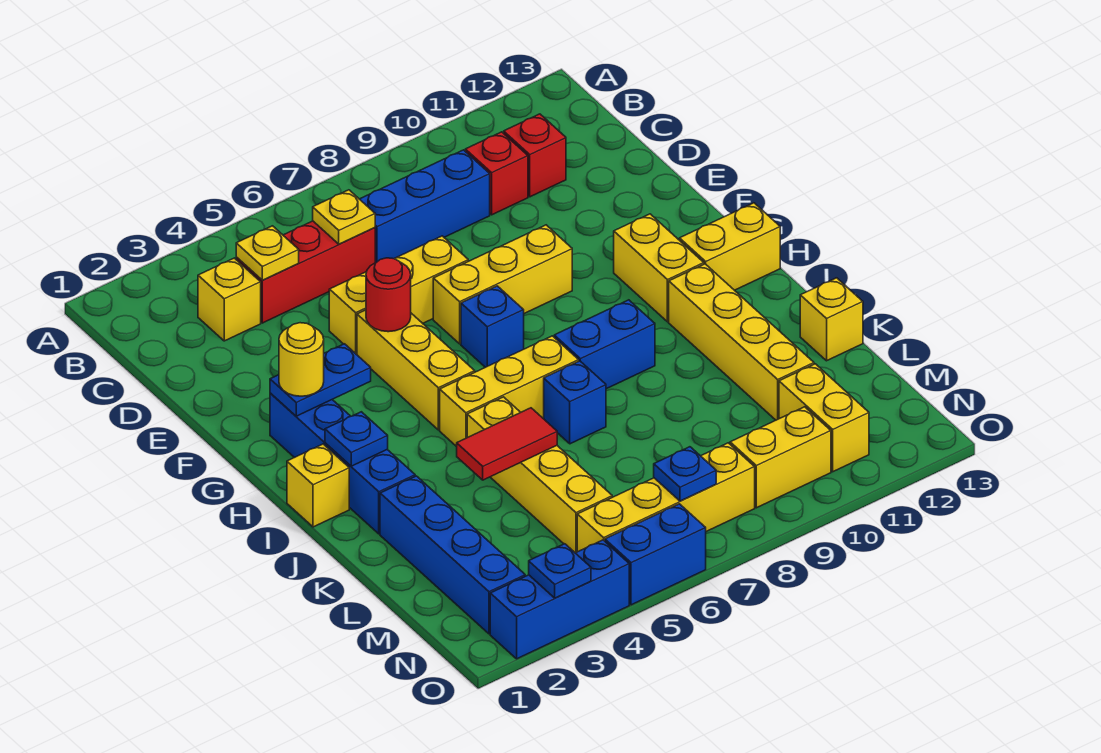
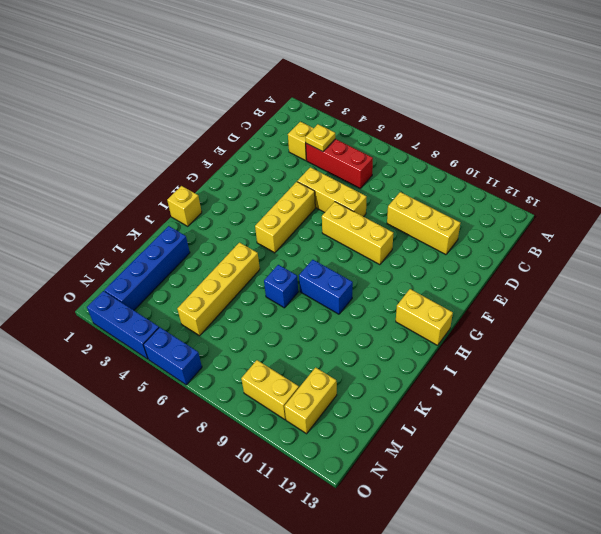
yellow 1x3 brick [387,192,460,255] -> yellow 1x3 brick moved to [440,336,579,447]
none -> blue 1x3 brick [360,150,490,263]
none -> red 1x1 brick [465,132,528,215]
none -> red 1x1 brick [504,114,566,197]
none -> blue 1x4 brick [270,393,415,534]

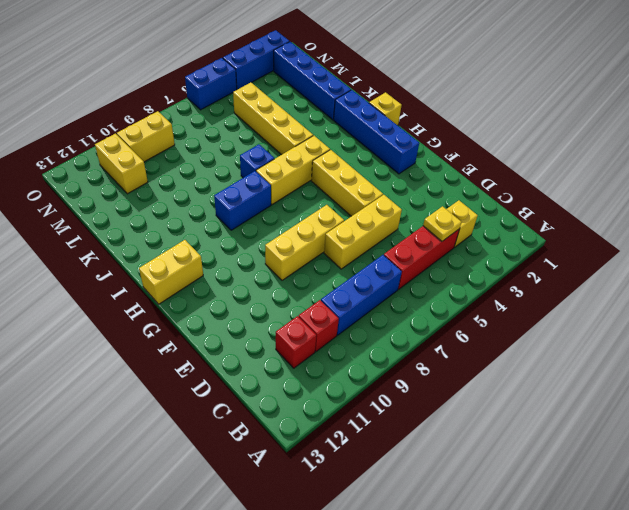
none -> blue 1x1 brick [461,286,524,367]
none -> yellow 1x2 brick [614,214,704,322]
none -> yellow 1x4 brick [669,264,814,420]
none -> yellow 1x1 brick [800,278,863,361]

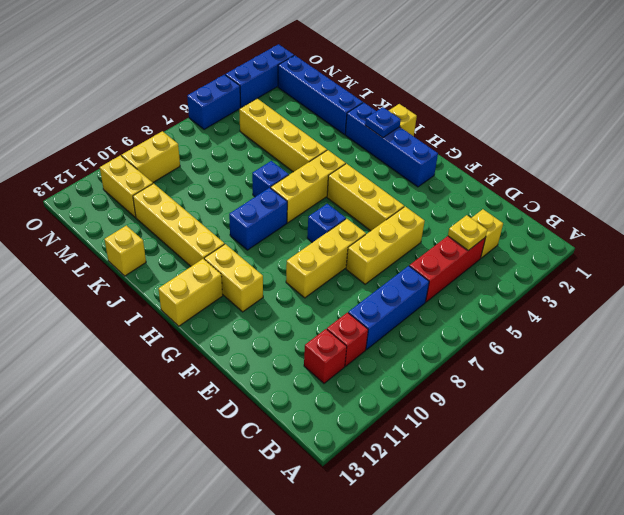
none -> yellow 1x4 brick [577,443,755,552]
none -> yellow 1x1 plate [313,190,375,244]
none -> red 1x1 round brick [366,258,411,332]
none -> blue 1x2 plate [270,344,371,416]

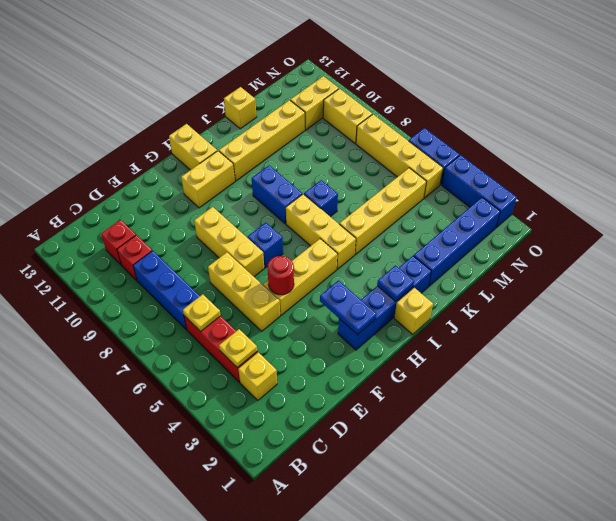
none -> red 1x2 tile [457,408,557,480]
none -> blue 1x1 plate [654,447,716,501]
none -> blue 1x1 plate [529,544,591,598]
none -> yellow 1x1 round brick [279,323,324,396]

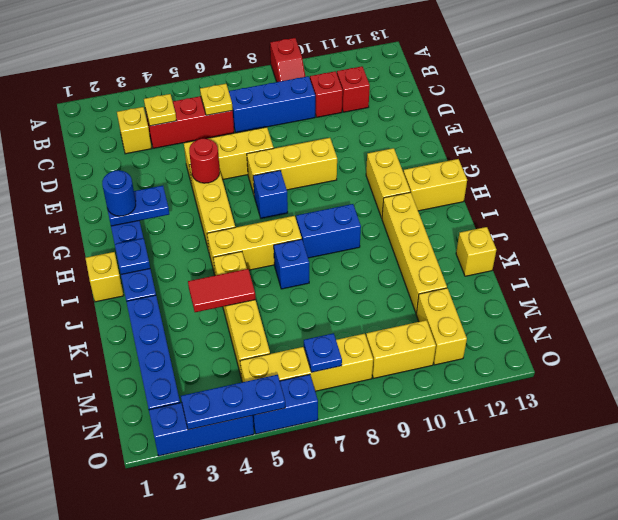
red 1x2 slope [270,38,305,82] -> none
blue 1x1 round brick [102,170,136,216] -> yellow 1x1 round brick [279,323,324,396]
blue 1x3 plate [181,375,285,430] -> blue 1x1 plate [529,544,591,598]

